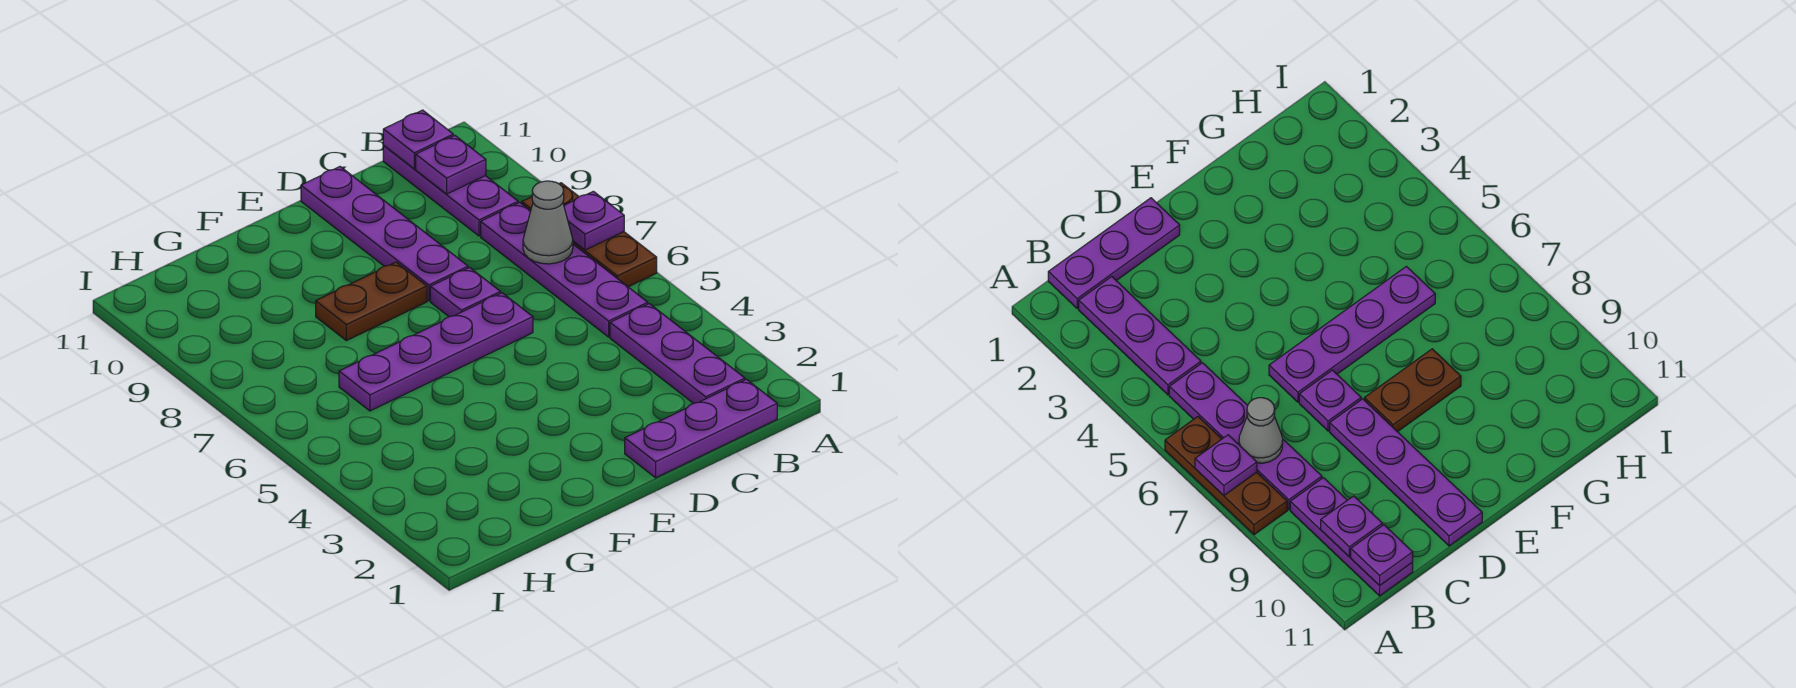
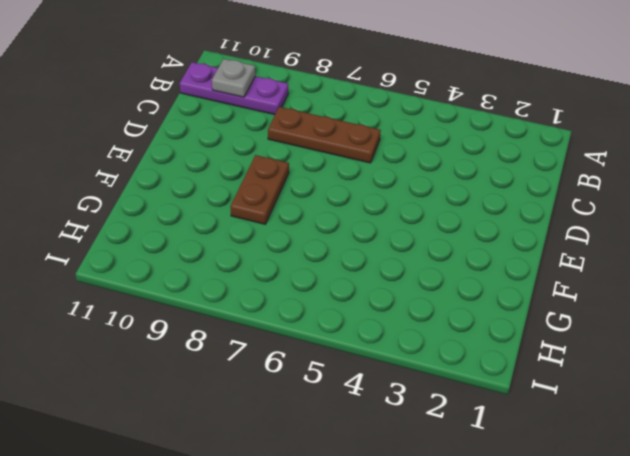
grey 1x1 plate [212,59,255,97] -> purple 1x1 plate [416,136,486,194]
brown 1x3 plate [268,107,381,163] -> brown 1x3 plate moved to [522,183,657,287]
none -> purple 1x3 plate [625,379,777,478]
none -> purple 1x3 plate [610,304,745,403]
none -> purple 1x4 plate [481,203,648,337]

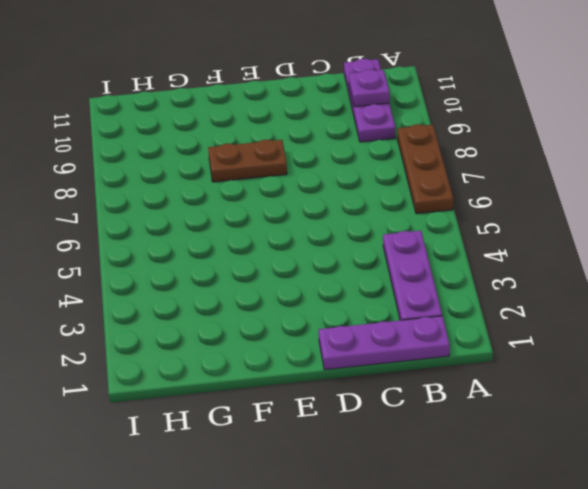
none -> purple 1x4 plate [481,203,648,337]
none -> purple 1x4 plate [339,293,533,411]
none -> purple 1x1 plate [430,268,501,317]

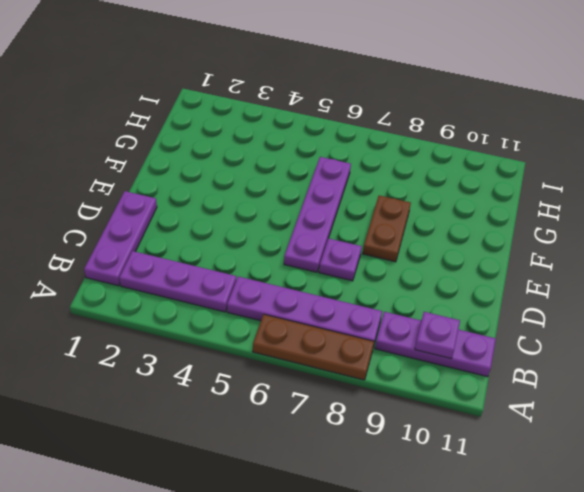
none -> purple 1x4 plate [301,167,468,301]
none -> purple 1x1 plate [564,191,624,250]
none -> grey 1x1 cone [523,181,573,264]

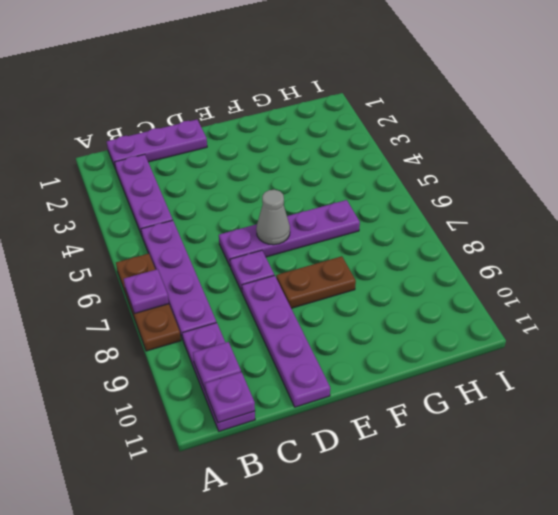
grey 1x1 cone [256,190,290,245] -> grey 1x1 cone moved to [523,181,573,264]

